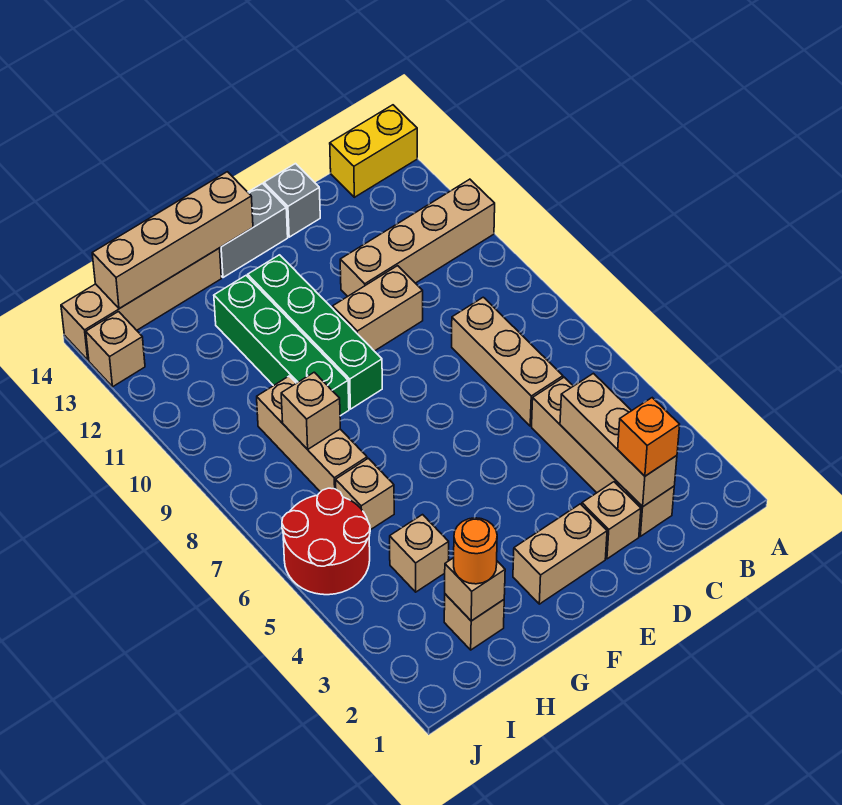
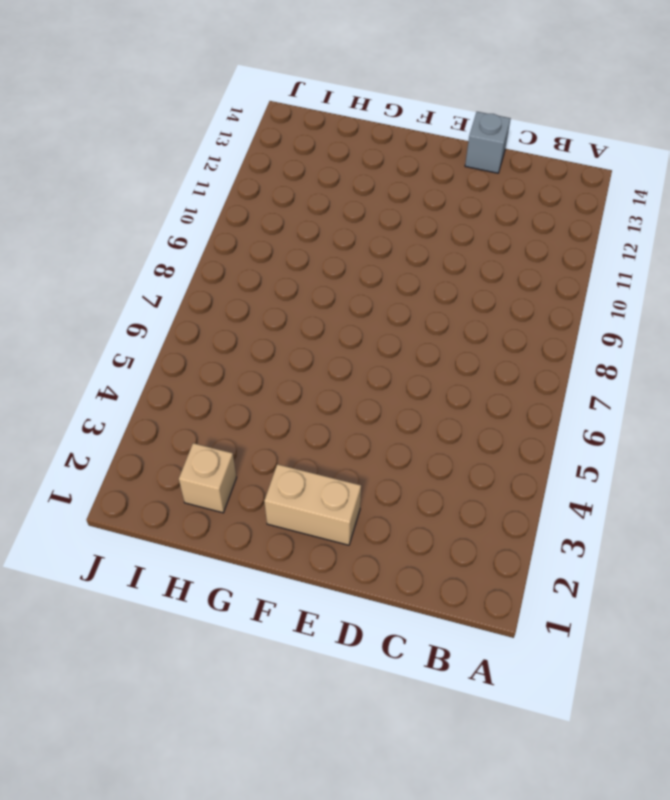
none -> tan 1x4 brick [340,179,495,296]
none -> yellow 1x2 brick [330,105,417,197]
none -> tan 1x4 brick [532,377,674,536]

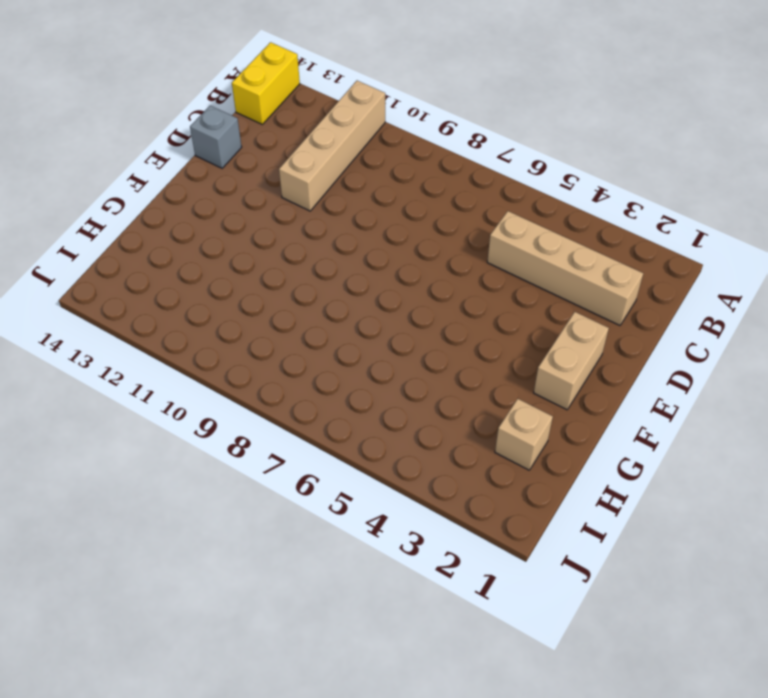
none -> tan 1x3 brick [452,297,563,426]
none -> tan 1x1 brick [582,482,641,559]
none -> tan 1x2 brick [333,266,423,351]

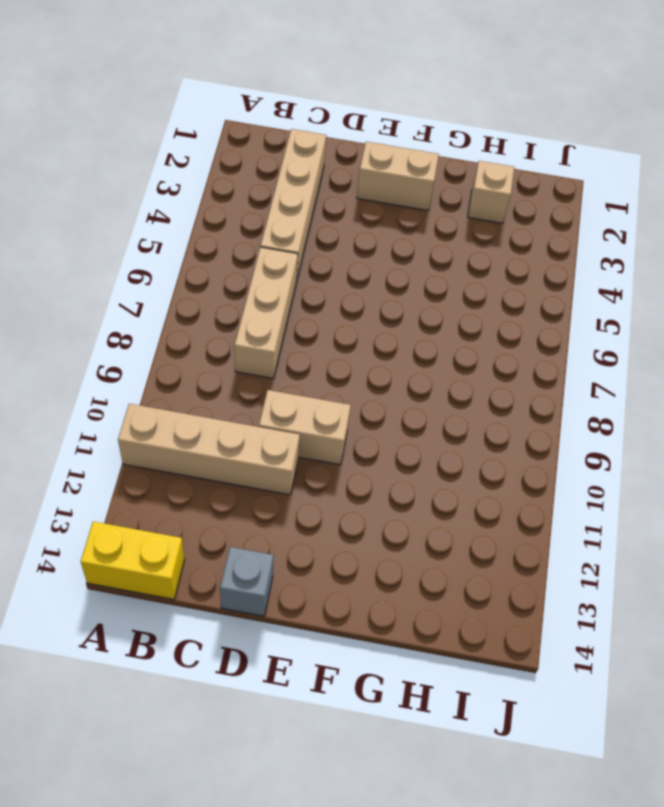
none -> tan 1x1 brick [582,482,641,559]
none -> grey 1x2 brick [220,184,288,278]
none -> green 1x4 brick [248,255,382,409]

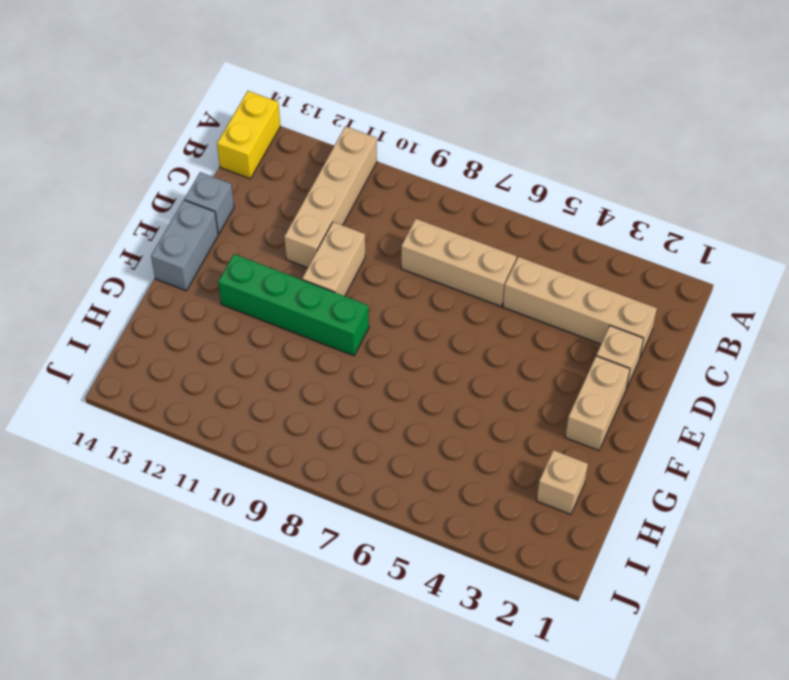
none -> green 1x4 brick [214,276,349,416]
none -> tan 1x4 brick [61,248,221,360]
none -> tan 1x1 brick [390,515,449,592]

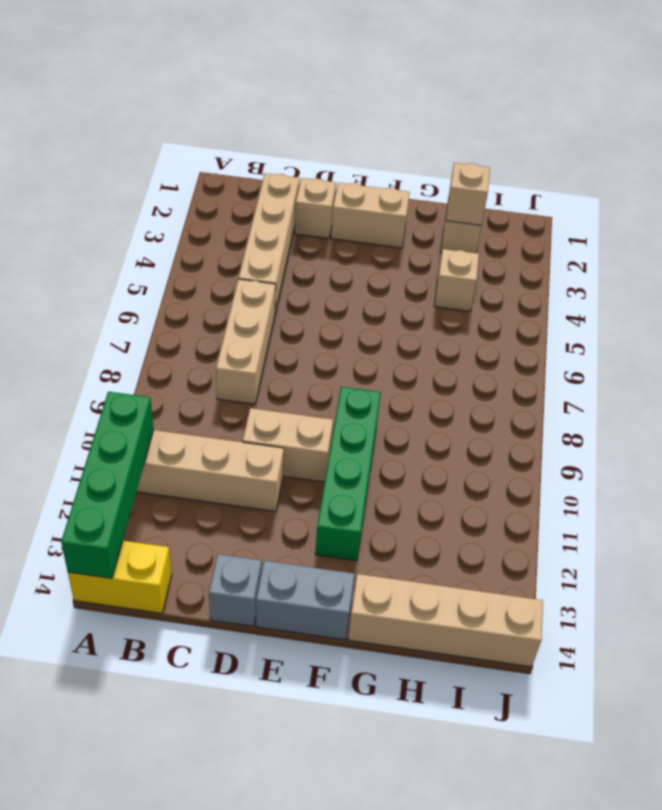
green 1x4 brick [61,392,154,578] -> green 1x4 brick moved to [214,276,349,416]
none -> tan 1x1 brick [336,458,394,530]
none -> tan 1x3 brick [257,376,367,492]
none -> red 2x2 round brick [282,488,370,595]

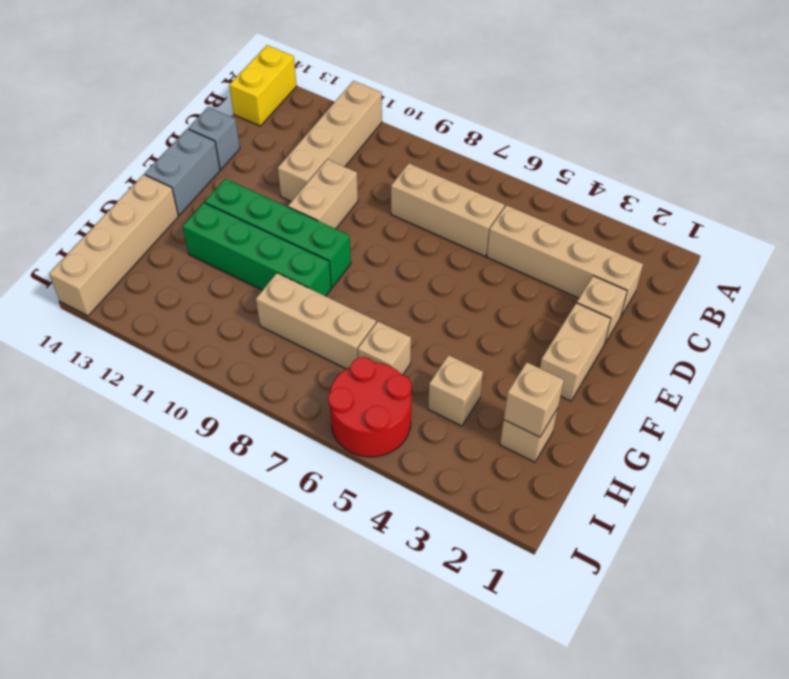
none -> tan 1x1 brick [86,312,145,387]
none -> tan 1x3 brick [560,373,677,507]
none -> tan 1x4 brick [92,172,253,309]

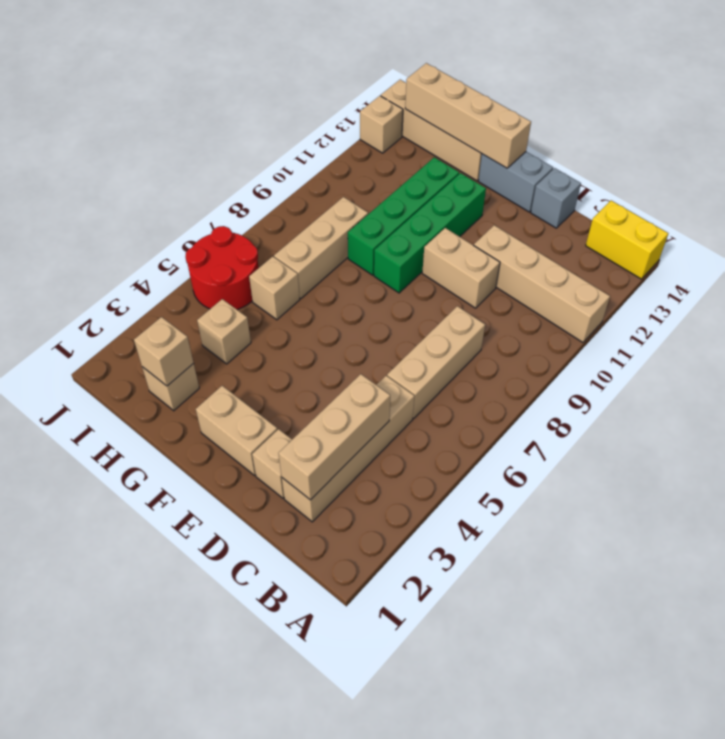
none -> tan 1x1 brick [281,372,340,449]
none -> orange 1x1 brick [618,398,680,476]
none -> orange 1x1 round brick [454,518,497,584]

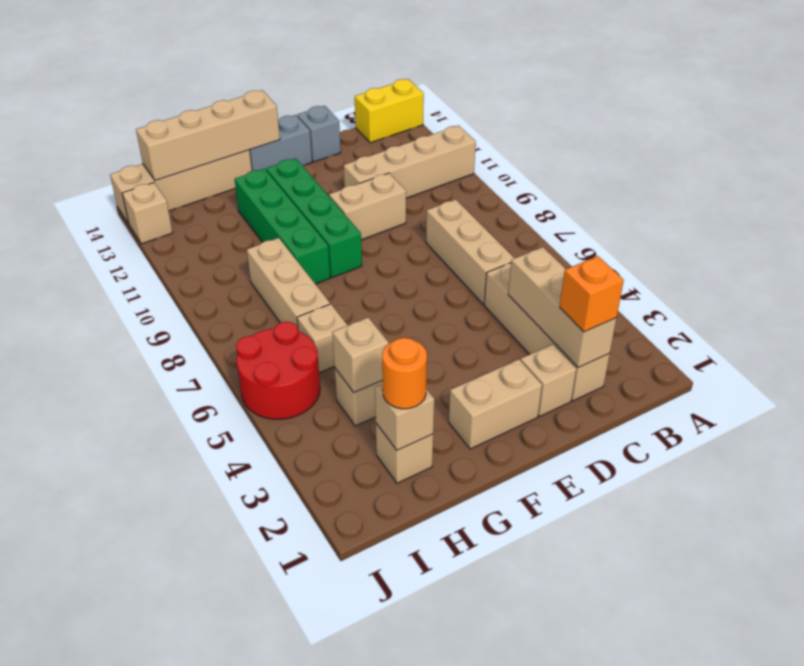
tan 1x1 brick [332,317,389,392] -> tan 1x1 brick moved to [281,372,340,449]

